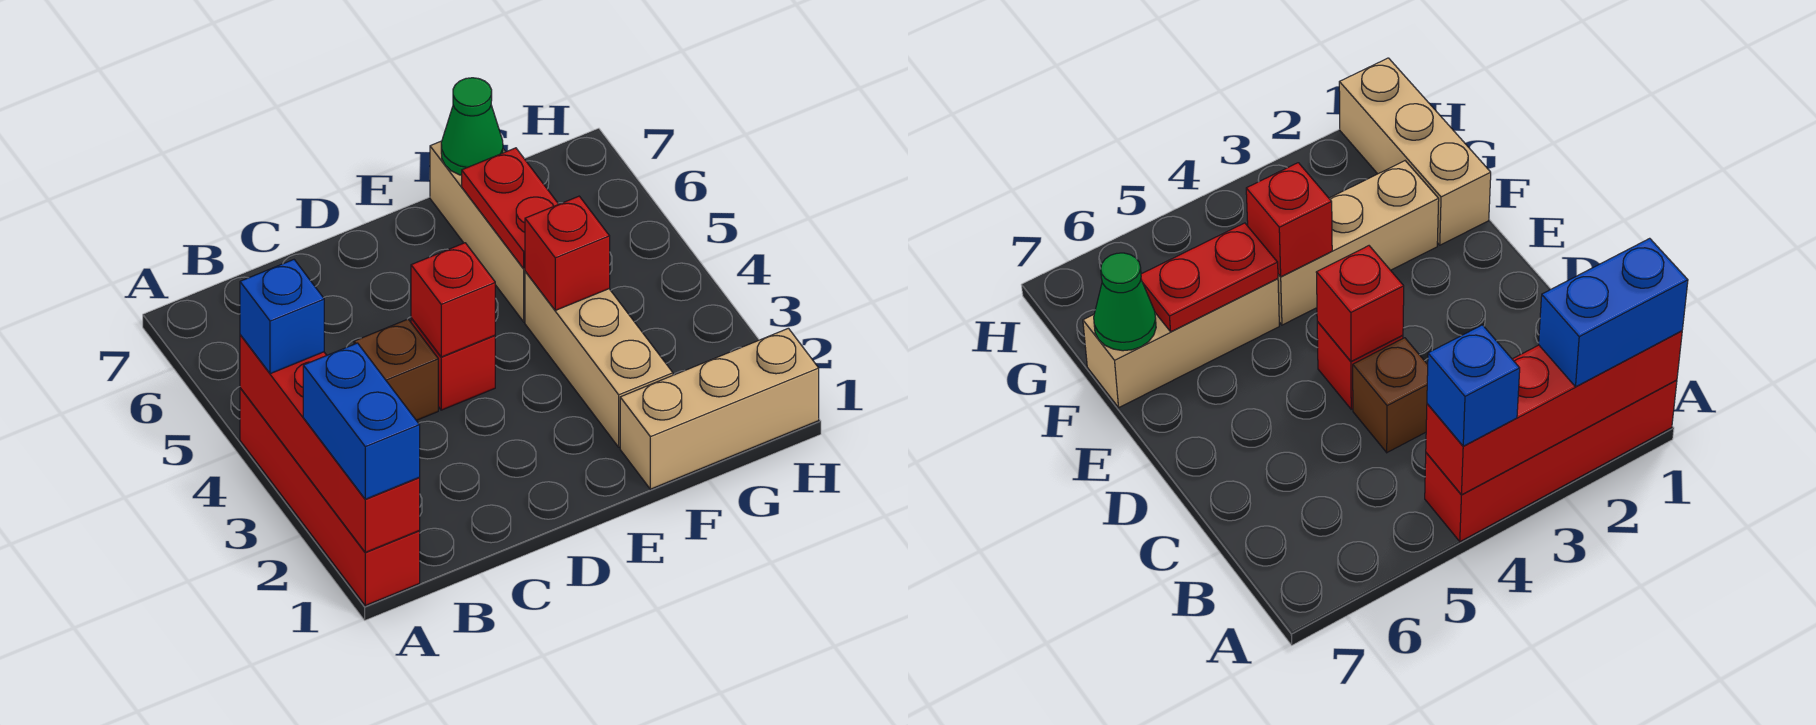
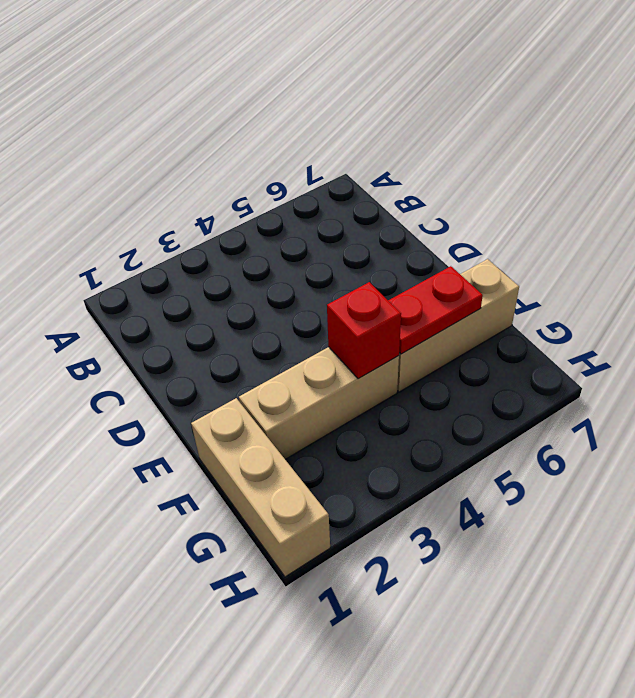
none -> red 1x4 brick [240,388,420,606]
none -> brown 1x1 brick [354,319,438,420]
none -> red 1x1 brick [411,318,495,410]

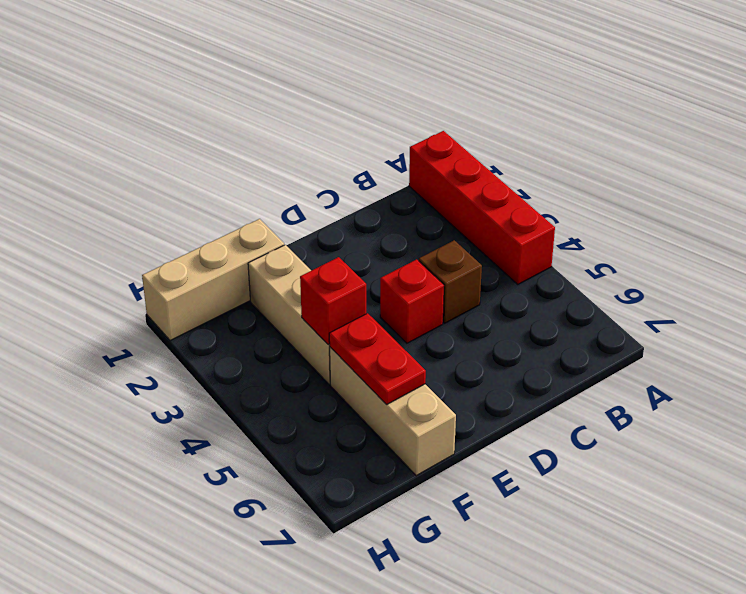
none -> red 1x4 brick [240,335,420,552]
none -> red 1x1 brick [411,243,495,357]
none -> green 1x1 cone [441,78,503,175]

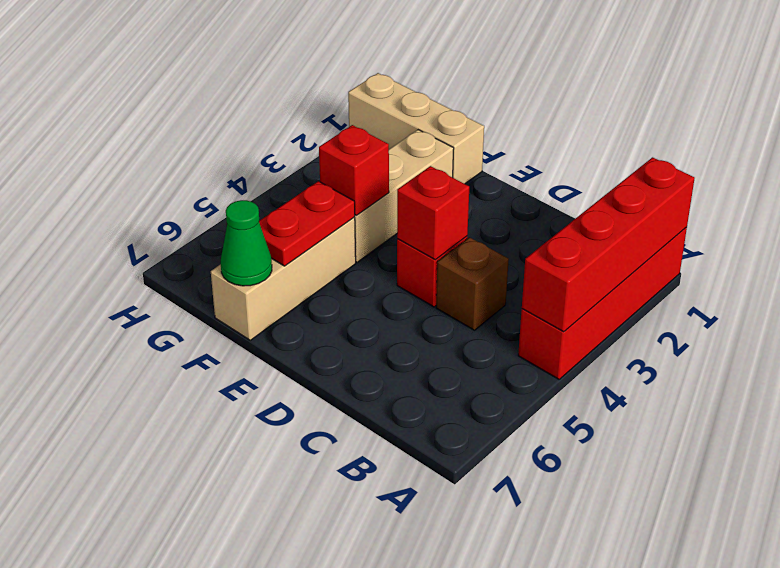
none -> blue 1x2 brick [303,343,420,499]
none -> blue 1x1 brick [240,260,324,374]

